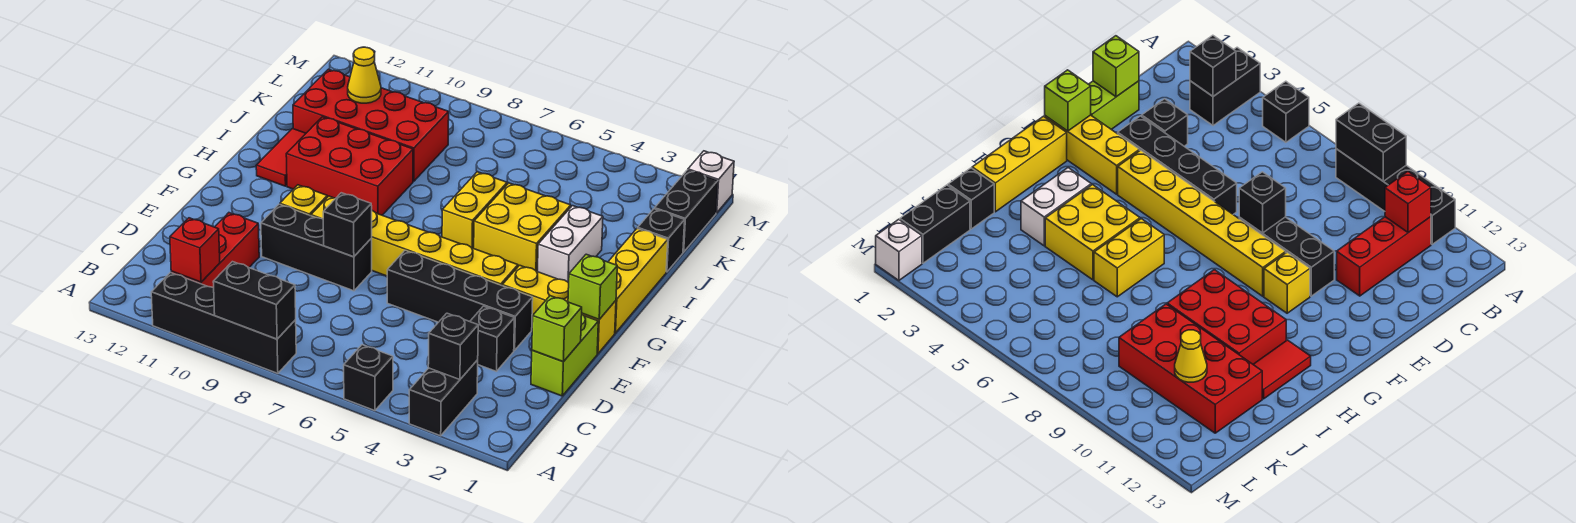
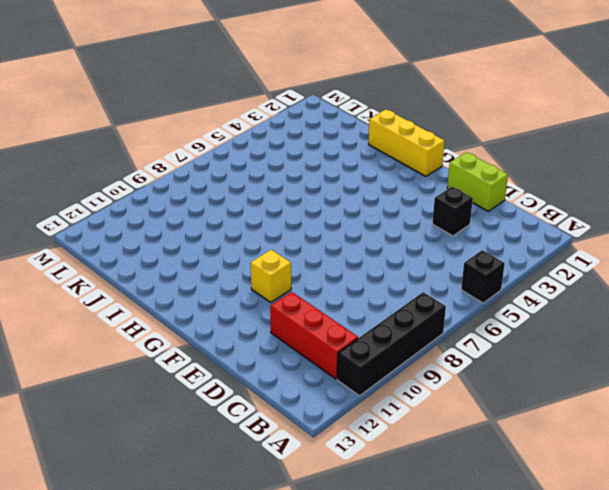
none -> black 1x2 brick [409,360,478,436]
none -> black 1x4 brick [387,250,533,350]
none -> black 1x3 brick [261,204,372,291]

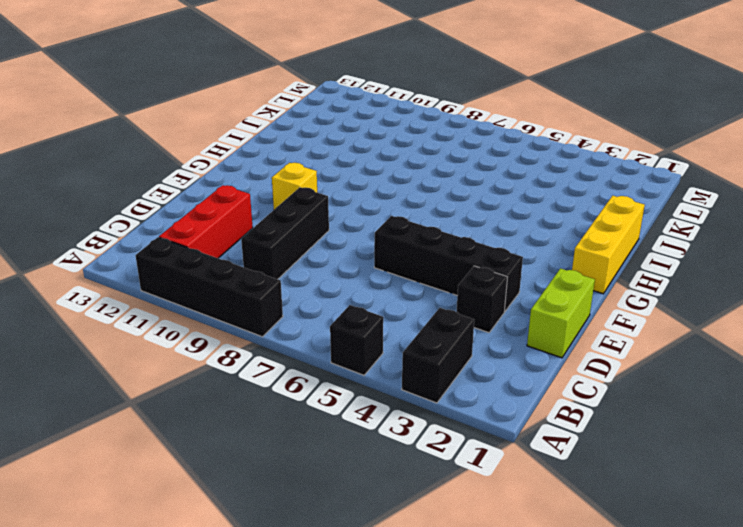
black 1x3 brick [241,187,329,279] -> black 1x3 brick turned to [261,204,372,291]
none -> yellow 1x3 brick [502,265,616,354]
none -> yellow 1x6 brick [311,196,518,286]
none -> white 1x2 brick [537,206,603,283]

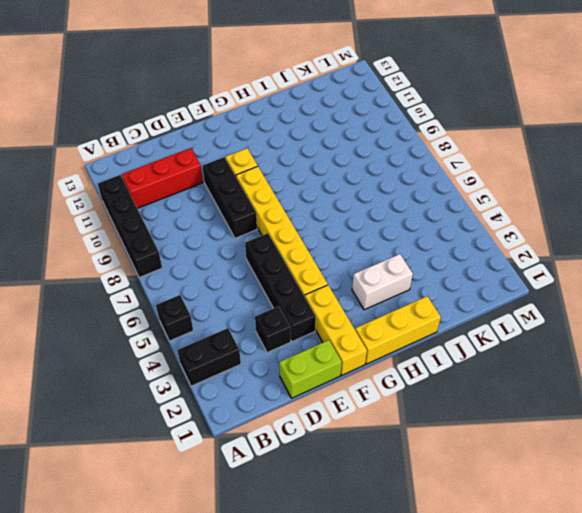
none -> yellow 2x2 brick [474,183,571,271]
none -> yellow 1x2 brick [442,172,507,248]
none -> red 2x3 brick [286,117,413,215]

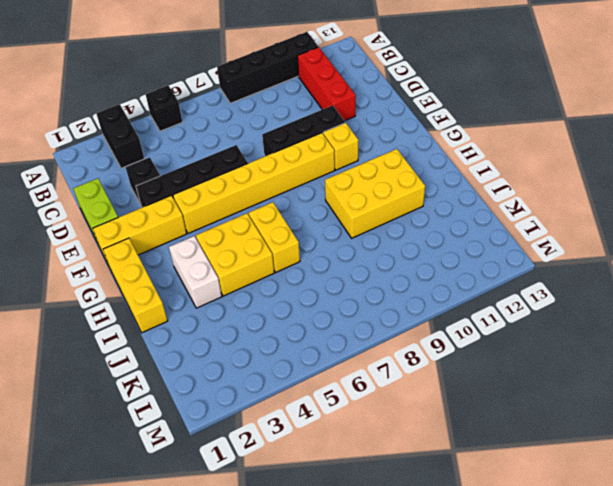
yellow 2x3 brick [325,149,425,238] -> red 2x3 brick [286,117,413,215]
none -> red 1x2 tile [256,129,306,186]
none -> black 1x1 brick [638,209,685,272]
none -> red 2x4 brick [293,69,449,181]

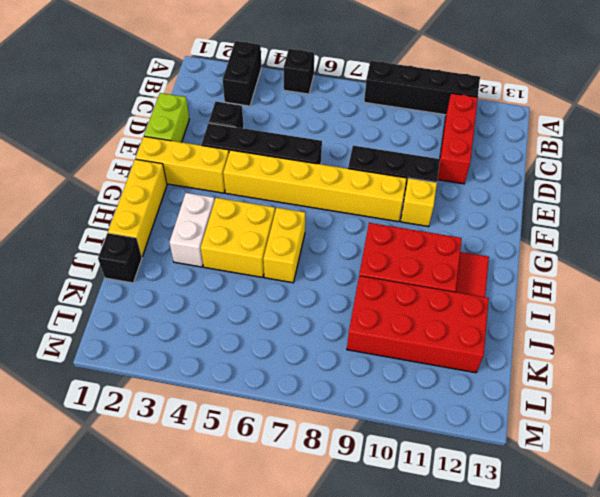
none -> black 1x2 brick [655,170,718,252]
none -> white 1x1 brick [688,151,734,213]
none -> black 1x2 brick [213,262,296,339]

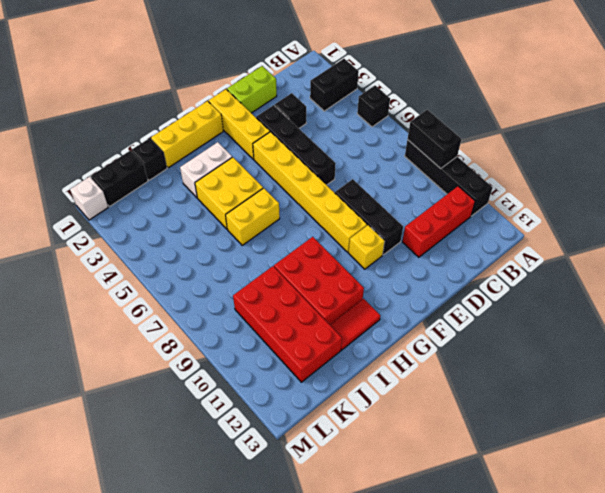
none -> black 1x1 brick [428,313,478,380]
none -> red 1x1 brick [170,218,220,282]
none -> lime 1x1 brick [532,296,582,362]

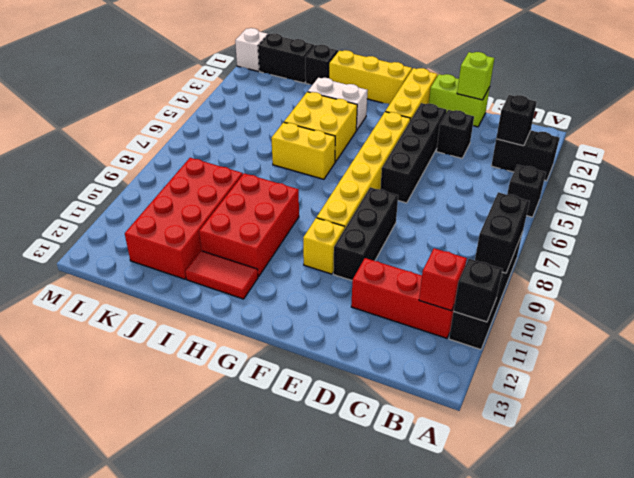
black 1x1 brick [454,259,502,322] -> black 1x1 brick moved to [323,193,372,257]
none -> lime 1x1 brick [568,254,617,319]
none -> yellow 1x1 cone [348,47,381,103]

